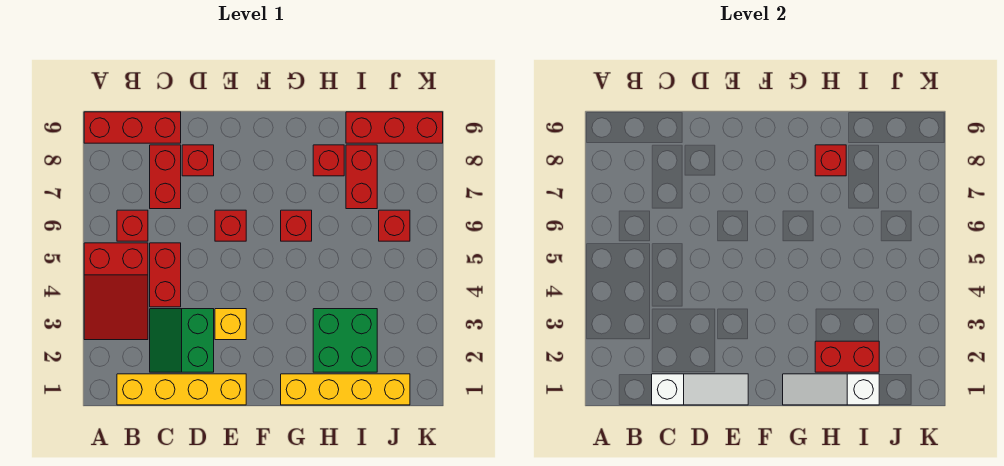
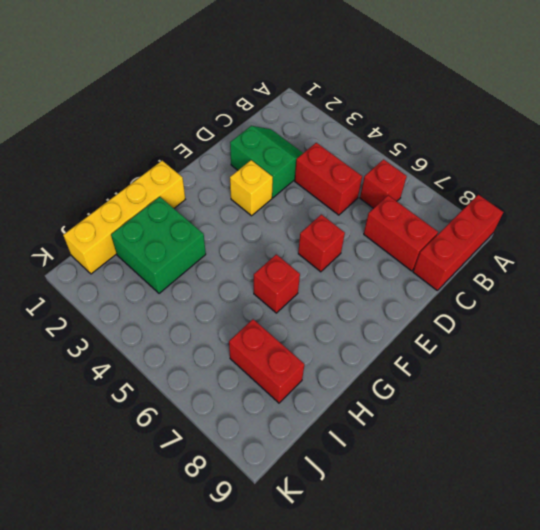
none -> red 2x3 slope [84,243,148,340]
none -> yellow 1x4 brick [117,374,246,405]
none -> red 1x1 brick [182,145,214,176]

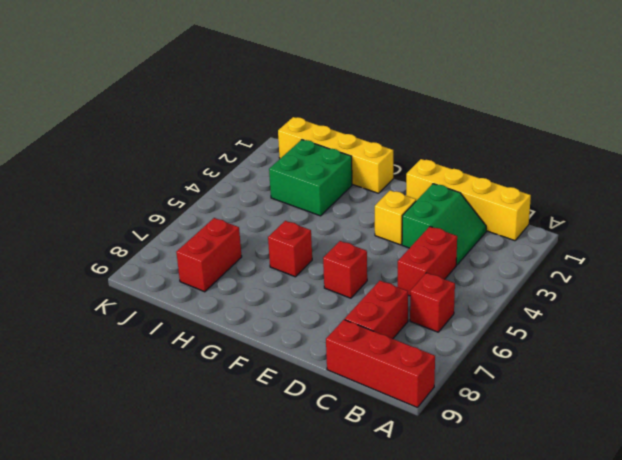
none -> red 2x3 slope [84,243,148,340]
none -> red 1x1 brick [182,145,214,176]
none -> red 1x1 brick [313,145,344,176]

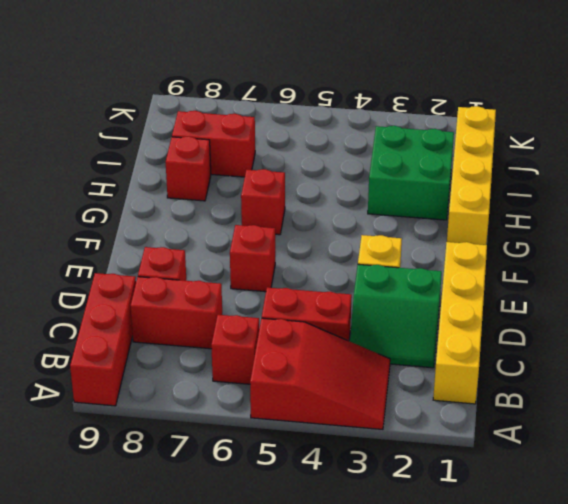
none -> red 1x3 brick [346,112,443,143]
none -> red 1x1 brick [379,210,410,241]
none -> white 1x3 slope [652,374,748,405]

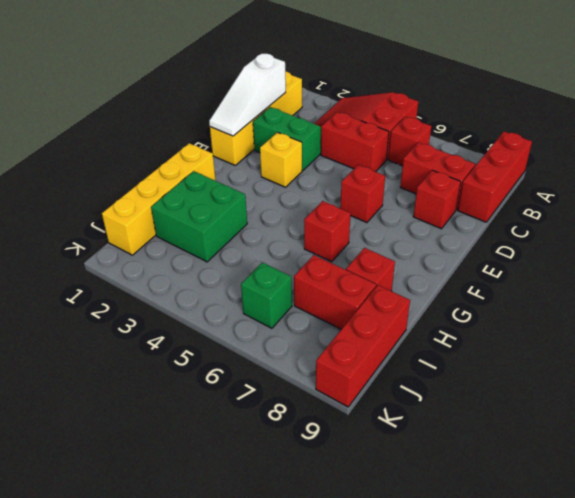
green 1x1 brick [241,262,292,328] -> red 1x1 brick [379,210,410,241]
none -> white 1x3 slope [783,374,879,405]
none -> red 1x2 brick [815,341,879,372]
none -> red 1x1 brick [815,145,846,176]

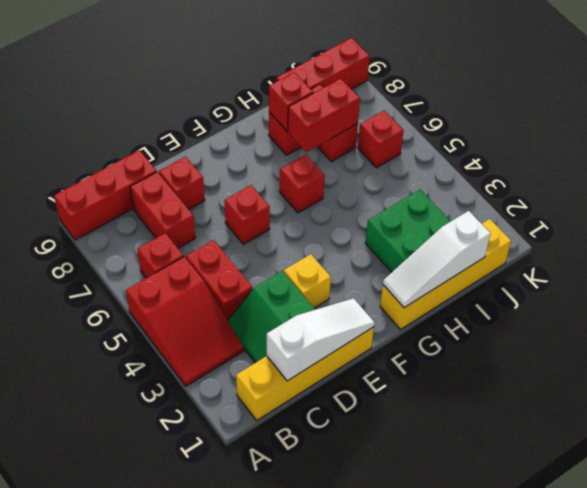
red 1x2 brick [288,79,360,152] -> red 1x2 brick moved to [815,341,879,372]

